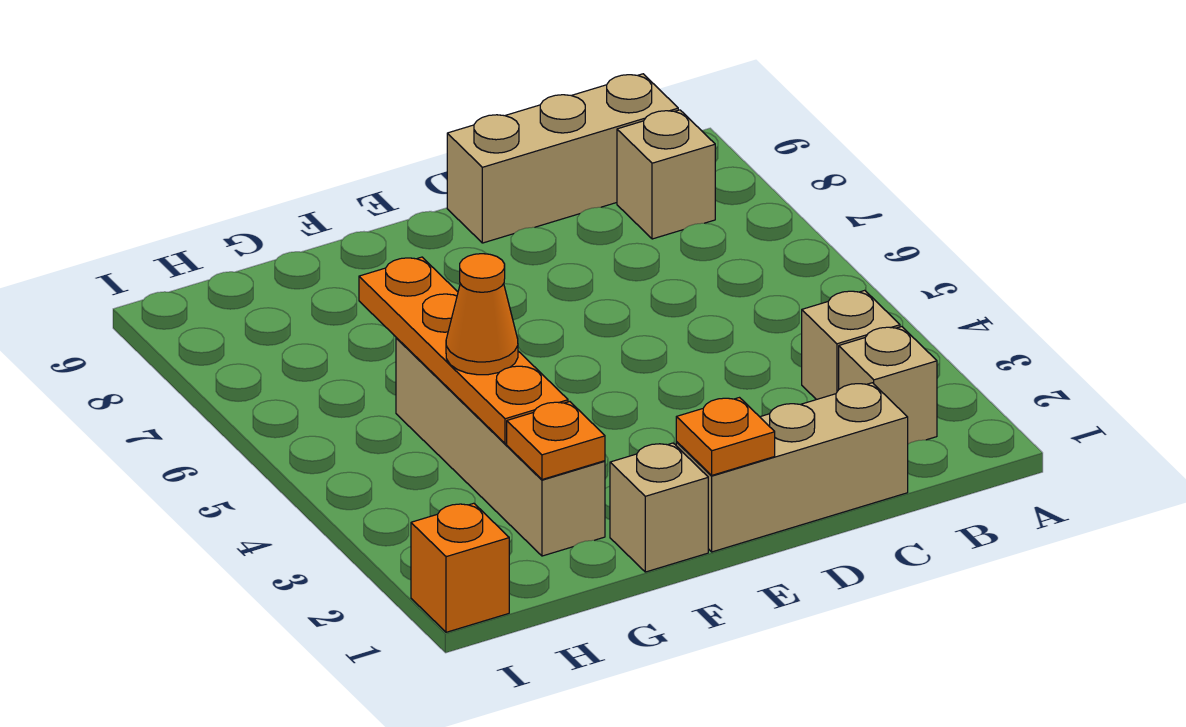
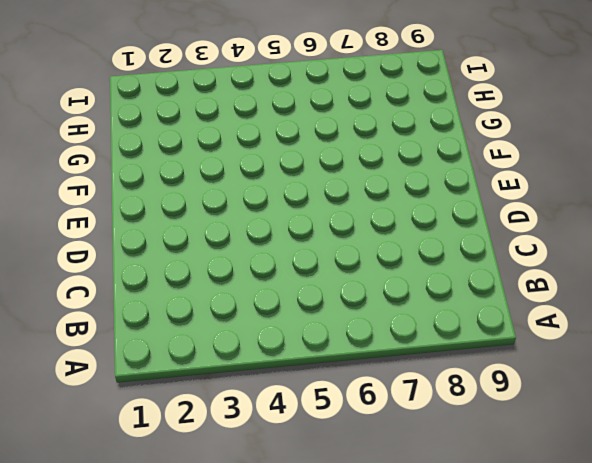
none -> tan 1x1 brick [839,327,937,444]
none -> tan 1x1 brick [802,290,900,400]
none -> tan 1x1 brick [617,110,715,239]

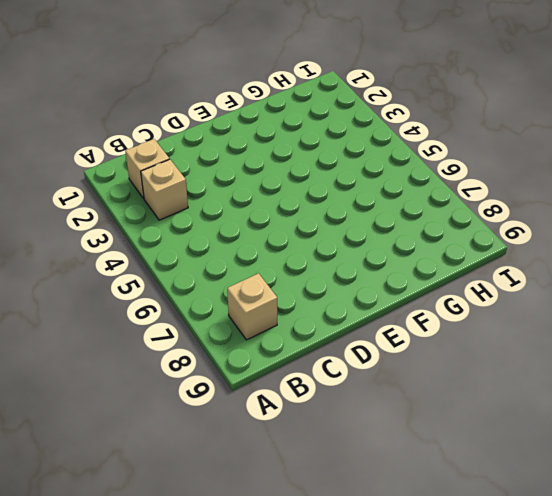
none -> tan 1x3 brick [447,74,678,243]
none -> tan 1x3 brick [676,383,908,552]
none -> tan 1x1 brick [610,443,708,572]

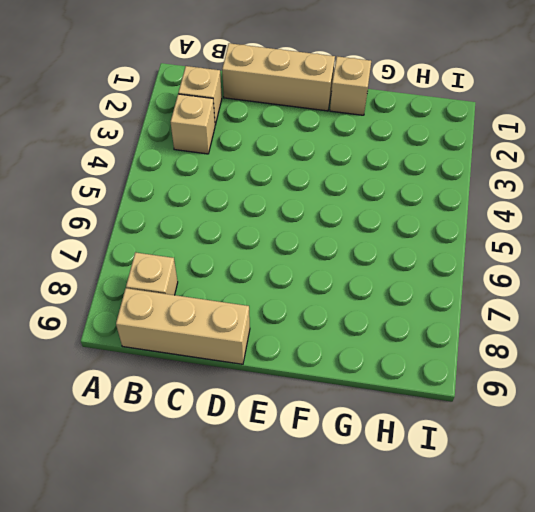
none -> tan 1x4 brick [396,338,605,556]
none -> orange 1x1 brick [411,503,509,632]
none -> orange 1x1 plate [676,398,775,475]

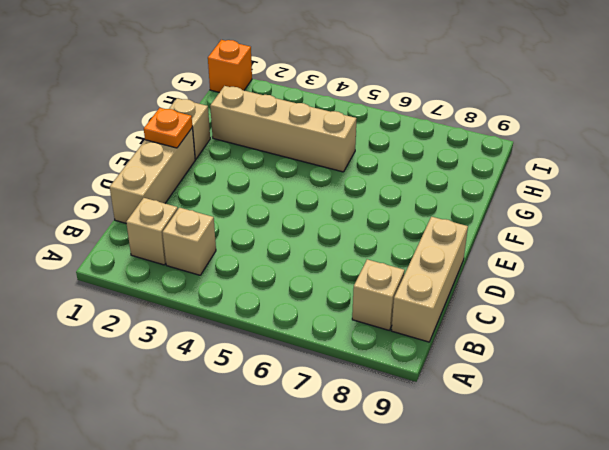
none -> orange 1x1 plate [507,402,605,480]
none -> orange 1x4 plate [359,257,568,443]
none -> orange 1x1 cone [446,254,518,375]

